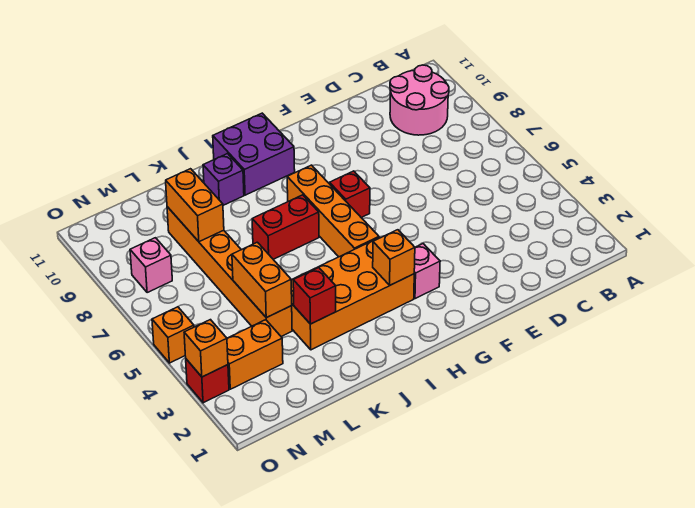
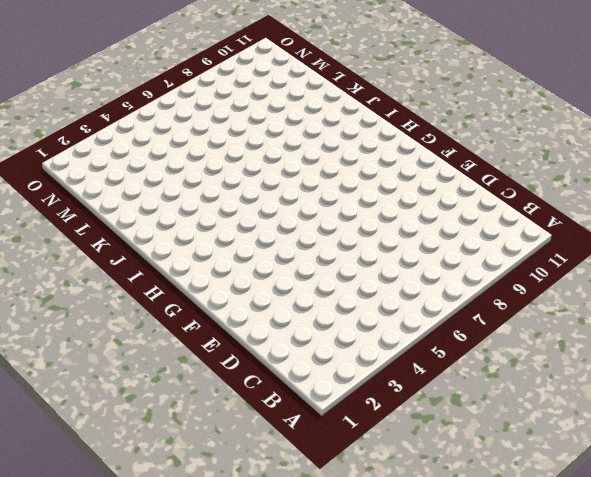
none -> pink 2x2 round brick [390,65,449,135]
none -> pink 1x1 brick [414,244,440,299]
none -> red 1x1 brick [330,171,370,218]

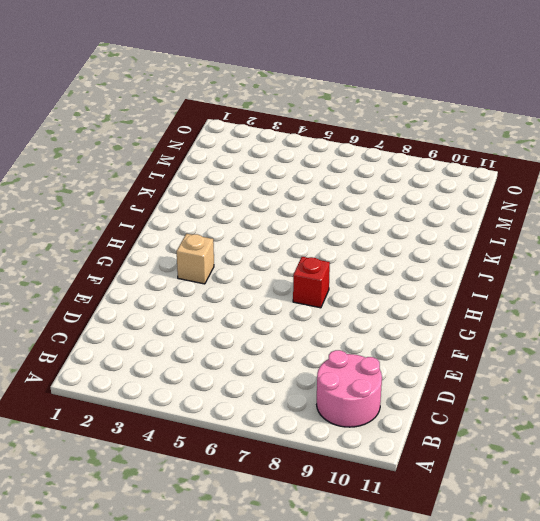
tan 1x1 brick [177,234,214,284] -> pink 1x1 brick [414,244,440,299]
none -> orange 2x4 brick [291,237,414,350]
none -> orange 1x4 brick [287,165,379,257]
none -> purple 2x2 brick [213,113,295,195]

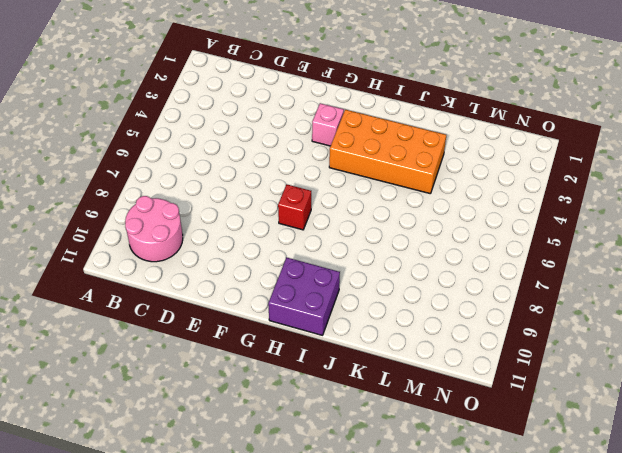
none -> orange 1x4 brick [287,165,379,257]
none -> red 1x2 brick [252,195,319,259]
none -> purple 1x1 brick [203,154,244,205]

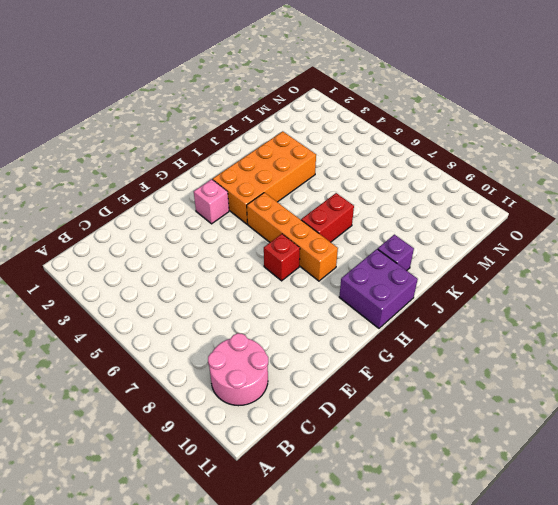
none -> orange 1x6 brick [167,207,292,337]
none -> orange 1x2 brick [227,320,283,389]
none -> pink 1x1 brick [130,238,172,293]

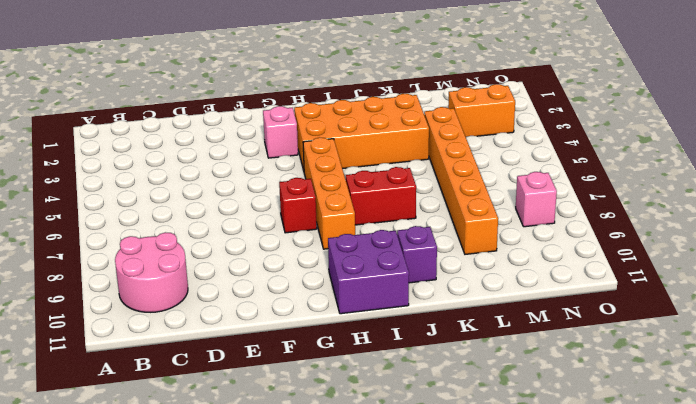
none -> red 1x1 brick [186,359,229,403]
none -> orange 1x1 brick [152,307,194,363]
none -> orange 1x1 brick [373,230,415,285]

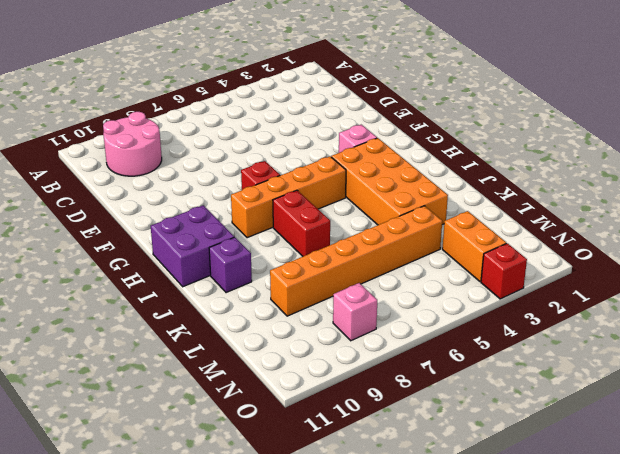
none -> orange 1x1 brick [152,307,194,363]
none -> orange 1x1 brick [373,230,415,285]
none -> red 1x1 brick [293,268,336,324]

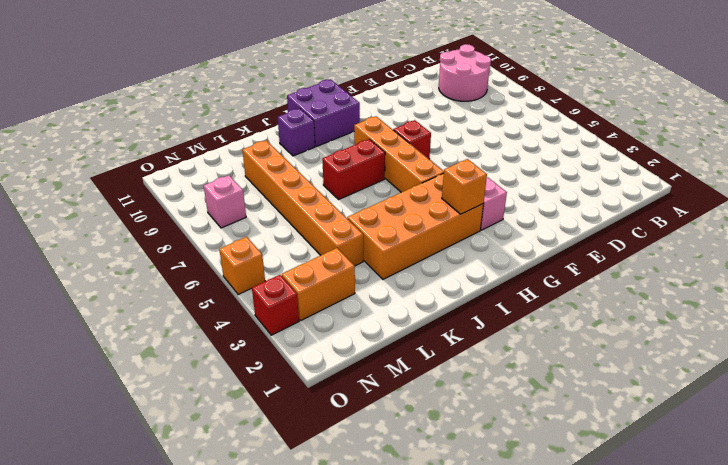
none -> red 1x1 brick [293,268,336,324]
none -> orange 1x2 brick [232,242,292,318]
none -> orange 1x2 brick [166,169,224,242]

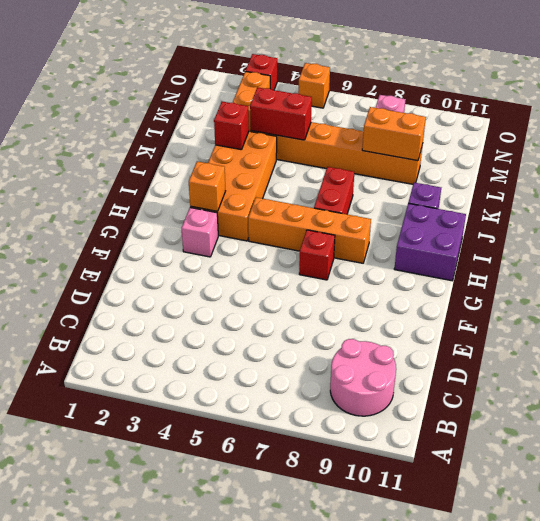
red 1x2 brick [250,87,312,140] -> orange 1x2 brick [232,242,292,318]
none -> orange 1x1 brick [184,320,228,377]

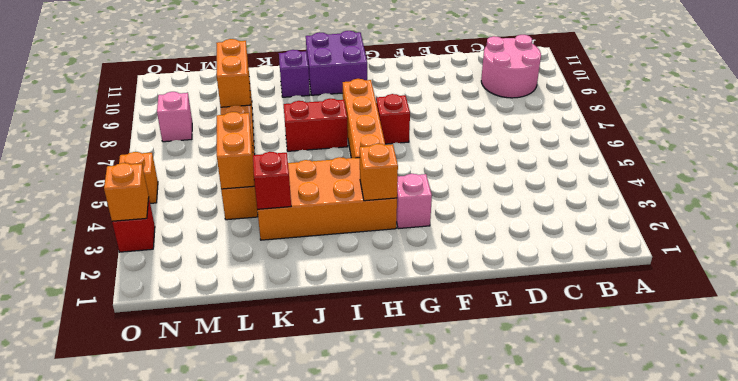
none -> orange 1x2 brick [227,320,283,389]

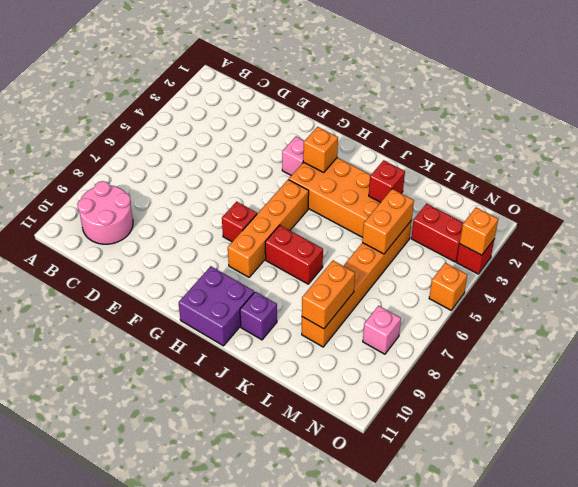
red 1x2 brick [411,204,463,262] -> orange 1x2 brick [227,320,283,389]

